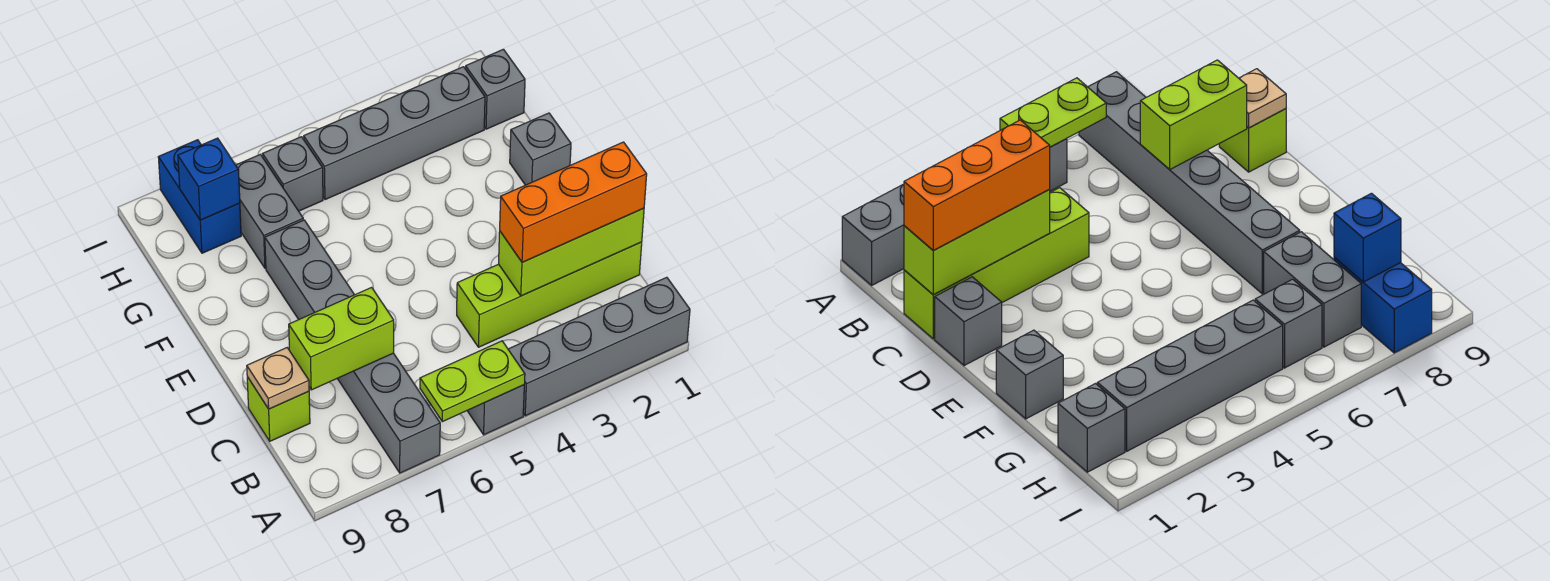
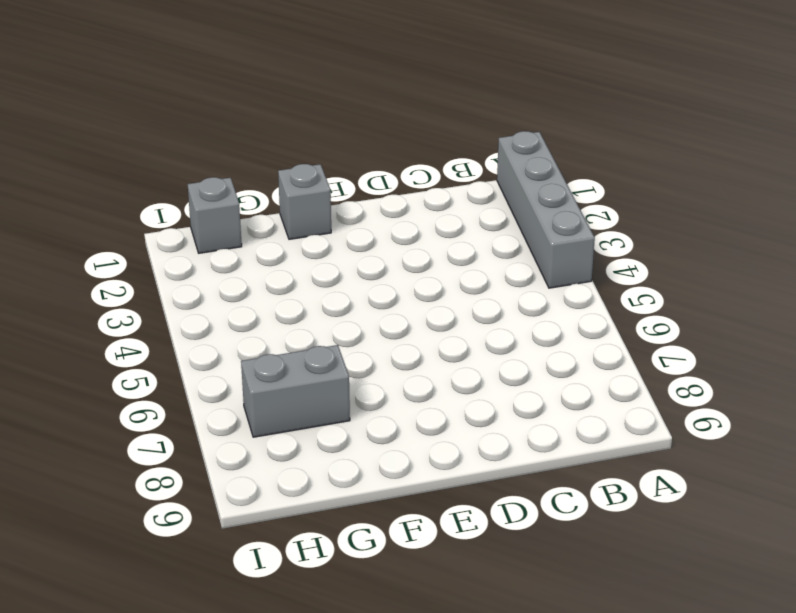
none -> grey 1x1 brick [467,385,524,435]
none -> grey 1x6 brick [265,220,440,473]
none -> lime 1x4 brick [457,242,642,347]

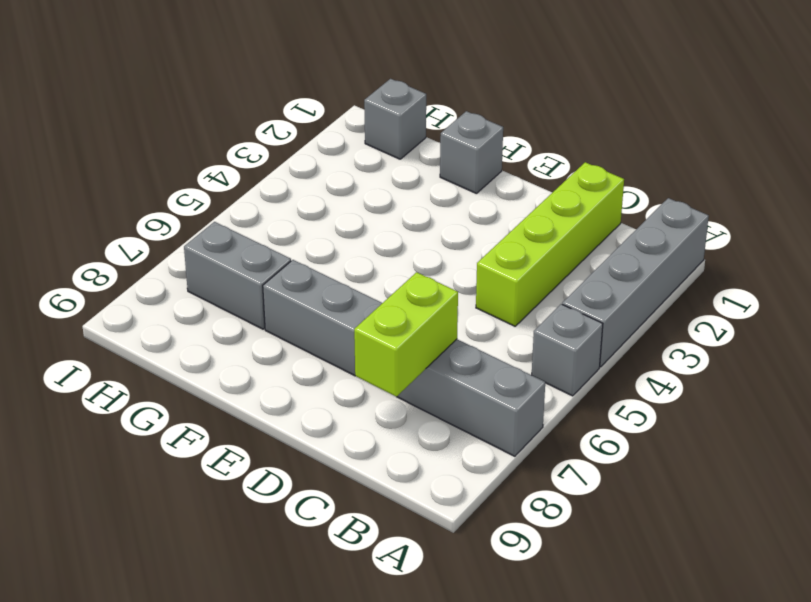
none -> lime 1x1 brick [247,377,310,441]
none -> grey 1x1 brick [935,277,1002,366]
none -> grey 1x4 brick [304,67,485,200]

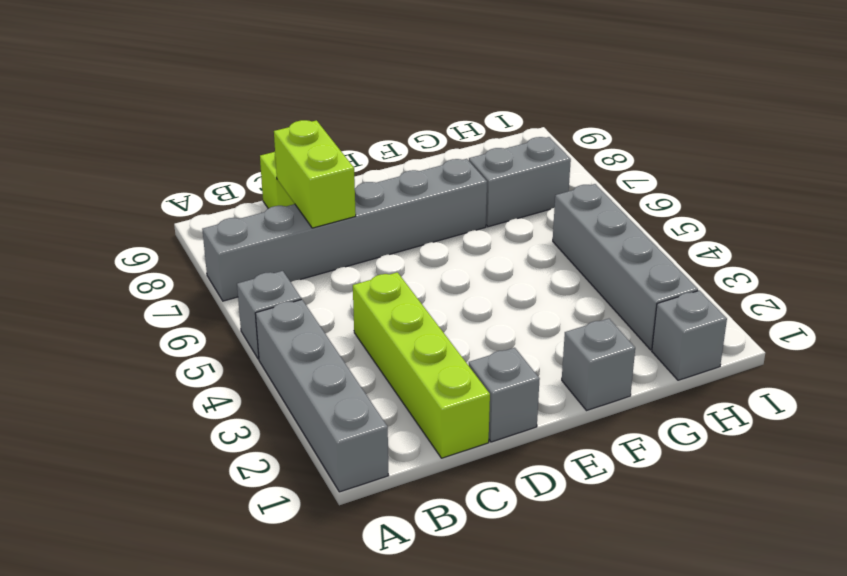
none -> grey 1x1 brick [263,137,323,211]
none -> blue 1x2 brick [158,140,241,253]
none -> lime 1x2 plate [420,341,525,422]

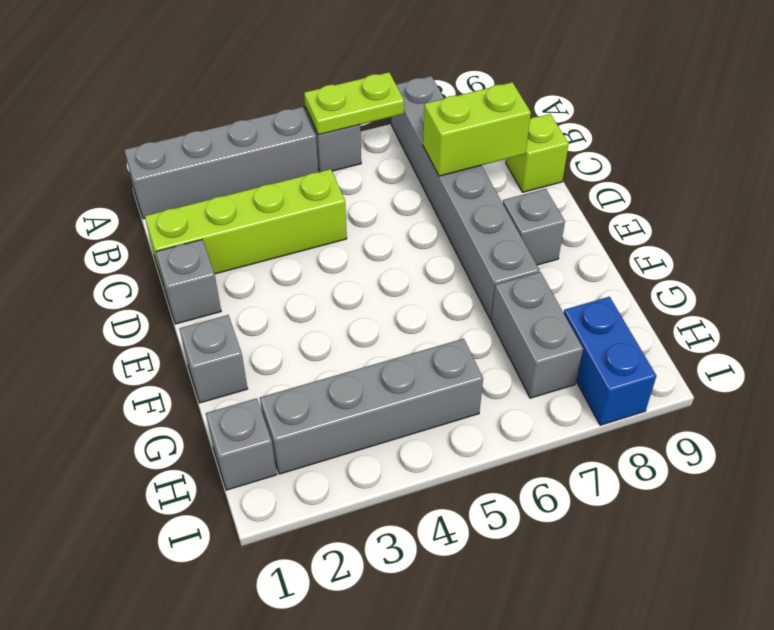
grey 1x1 brick [503,189,565,265] -> grey 1x1 brick moved to [263,137,323,211]
none -> lime 1x3 brick [499,208,644,296]
none -> tan 1x1 plate [247,348,309,409]
none -> blue 1x1 brick [178,138,240,220]

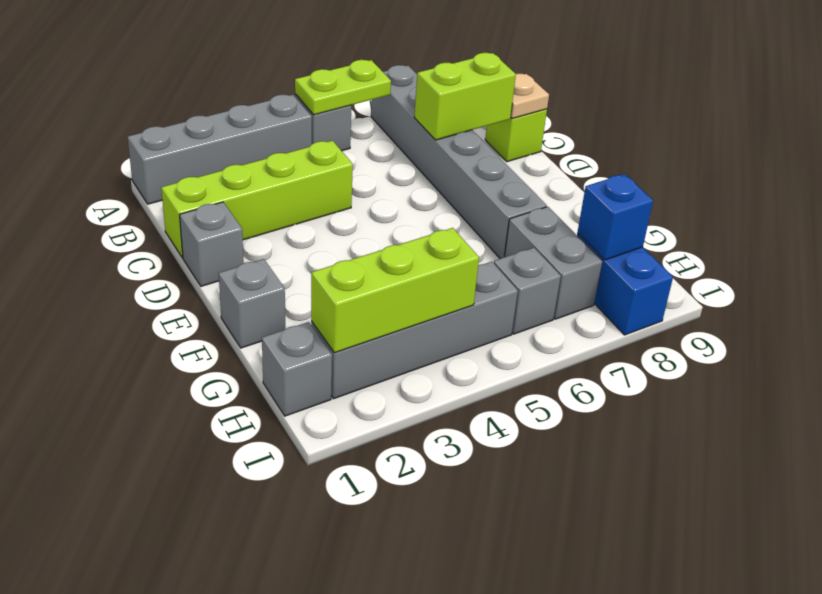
lime 1x3 brick [311,228,479,353] -> lime 1x3 brick moved to [499,208,644,296]
none -> orange 1x3 brick [500,142,647,262]

